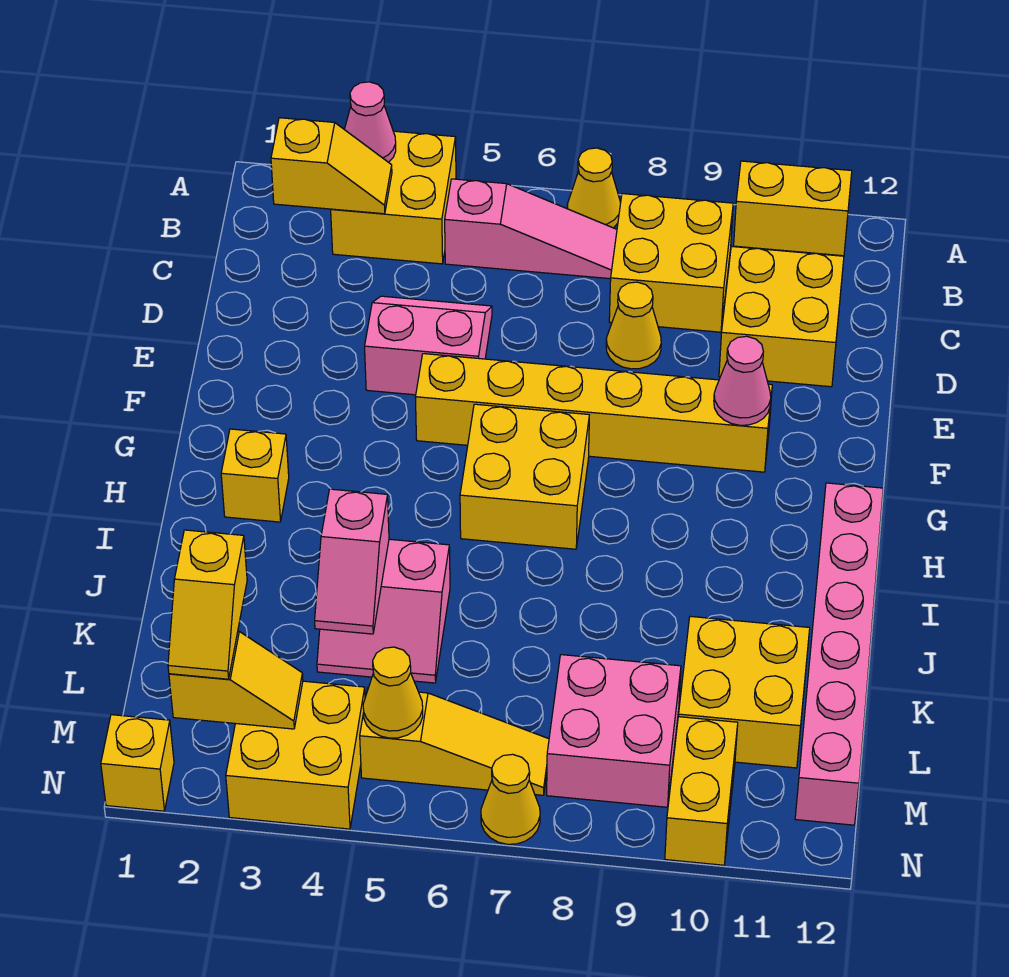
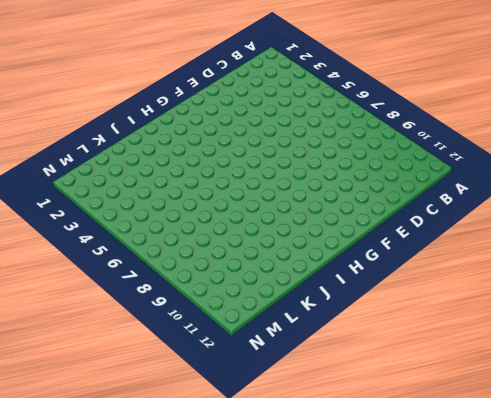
none -> yellow 2x2 brick [331,131,456,264]
none -> yellow 1x1 cone [567,148,621,228]
none -> yellow 1x2 brick [734,161,852,256]

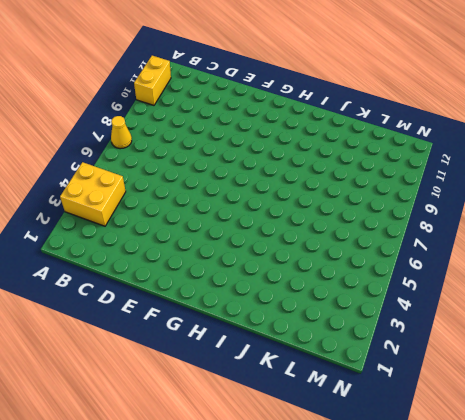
none -> pink 1x3 slope [445,179,617,279]
none -> yellow 2x2 brick [609,194,733,332]
none -> yellow 2x2 brick [719,246,844,387]

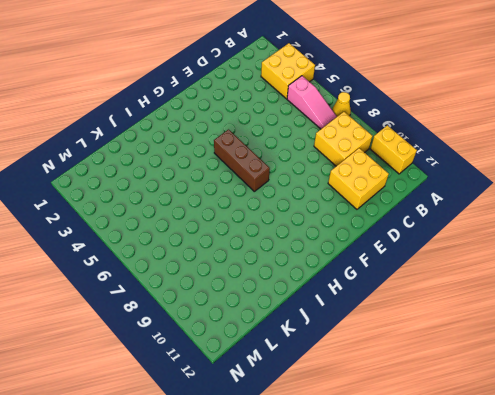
brown 1x3 brick [214,130,270,191] -> yellow 2x2 brick [460,404,589,549]
none -> pink 2x2 slope [365,296,492,395]
none -> yellow 1x1 cone [606,282,661,369]
none -> yellow 1x6 brick [415,354,772,472]

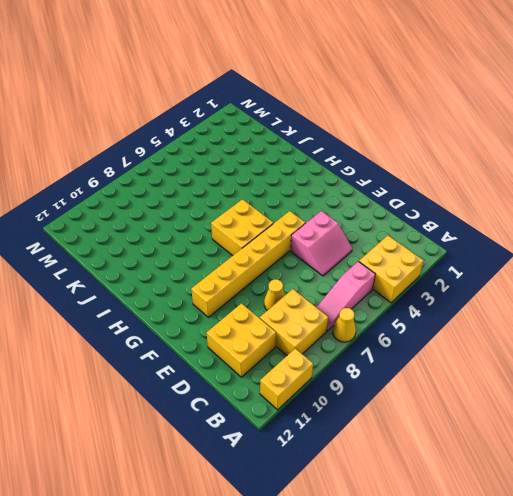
none -> yellow 1x1 brick [221,429,289,522]
none -> pink 1x6 brick [795,483,883,825]
none -> pink 2x2 slope [317,539,450,683]

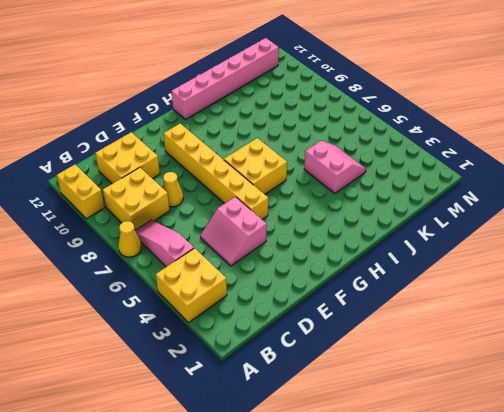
none -> yellow 1x1 brick [221,429,289,522]
none -> yellow 2x2 brick [678,616,810,768]
none -> pink 2x2 brick [547,655,681,807]

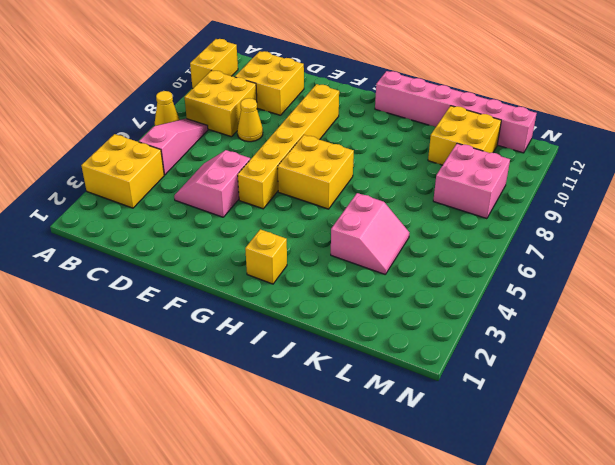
none -> yellow 2x2 brick [226,681,365,829]
none -> yellow 1x3 slope [360,687,549,795]
none -> yellow 1x2 brick [665,717,738,865]

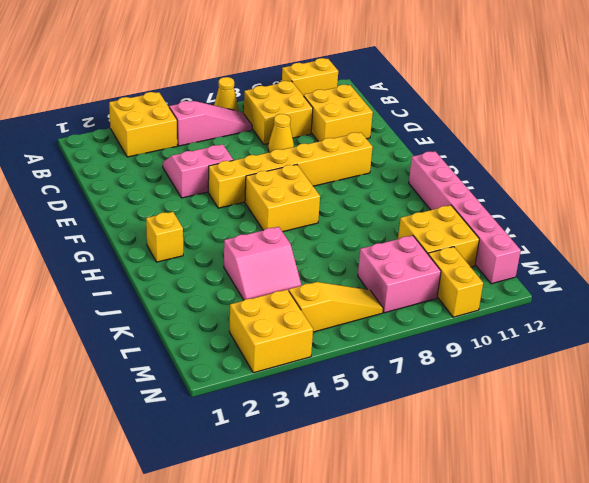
none -> yellow 1x1 brick [101,715,174,811]
none -> yellow 1x1 cone [481,754,540,844]
none -> pink 1x1 cone [344,82,396,162]

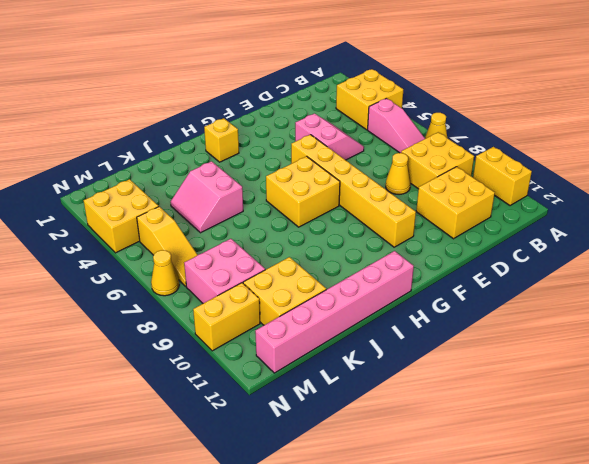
none -> yellow 1x1 brick [101,715,174,811]
none -> pink 1x1 cone [344,82,396,162]
none -> yellow 1x2 slope [271,118,392,214]

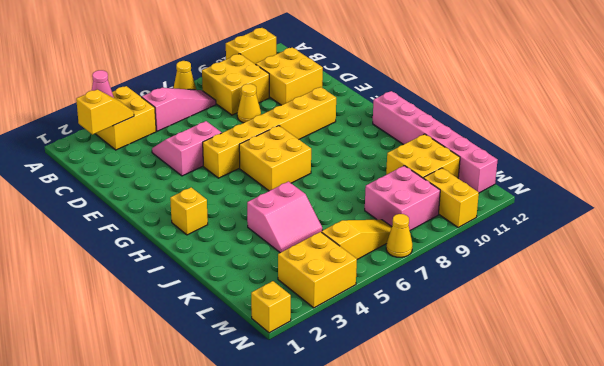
none -> pink 1x1 cone [714,336,771,425]
none -> pink 1x2 slope [315,489,389,634]
none -> yellow 1x2 slope [169,631,303,729]

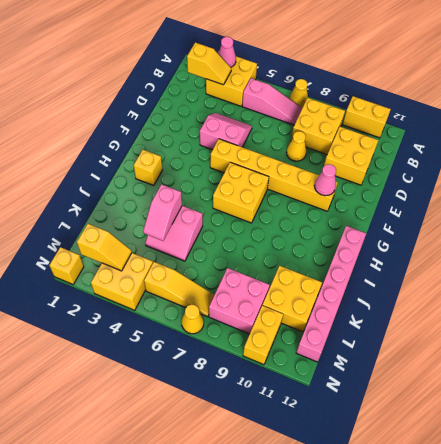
none -> yellow 1x1 cone [363,647,423,738]
none -> yellow 1x2 slope [168,530,247,679]

